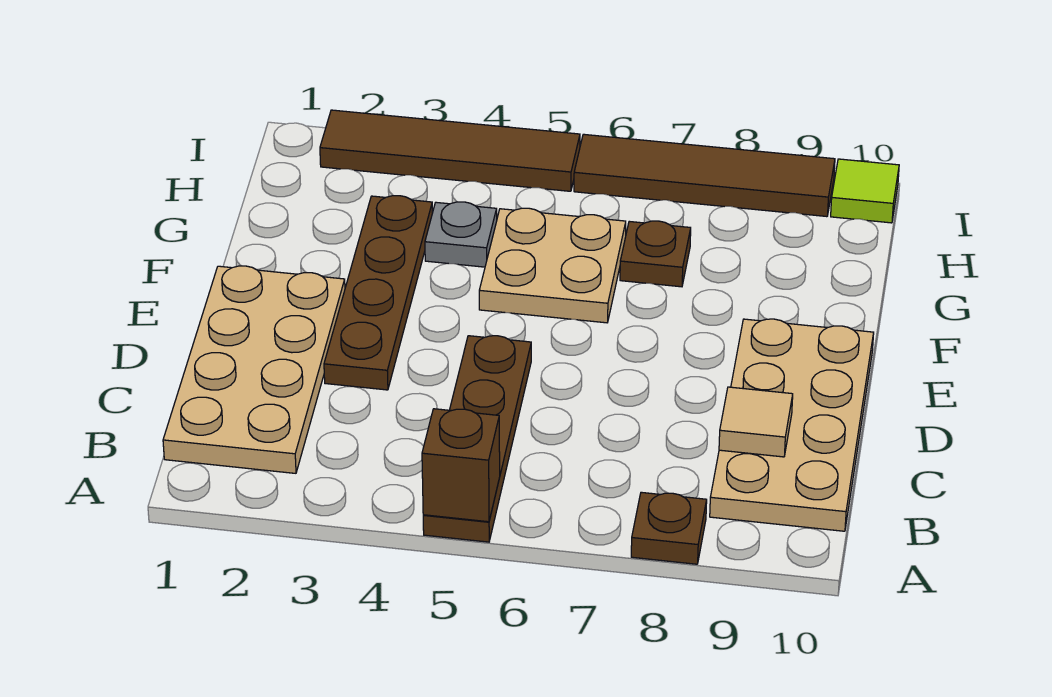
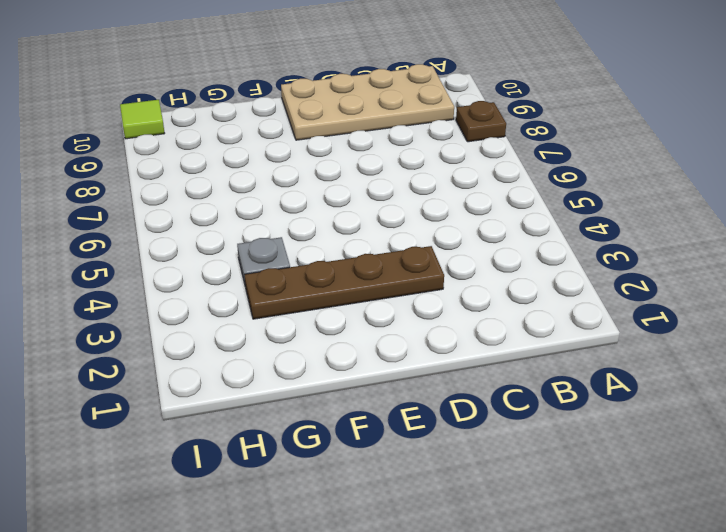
none -> brown 1x4 plate [423,336,531,542]
none -> tan 2x4 plate [163,266,345,473]
none -> tan 2x2 plate [479,208,626,323]

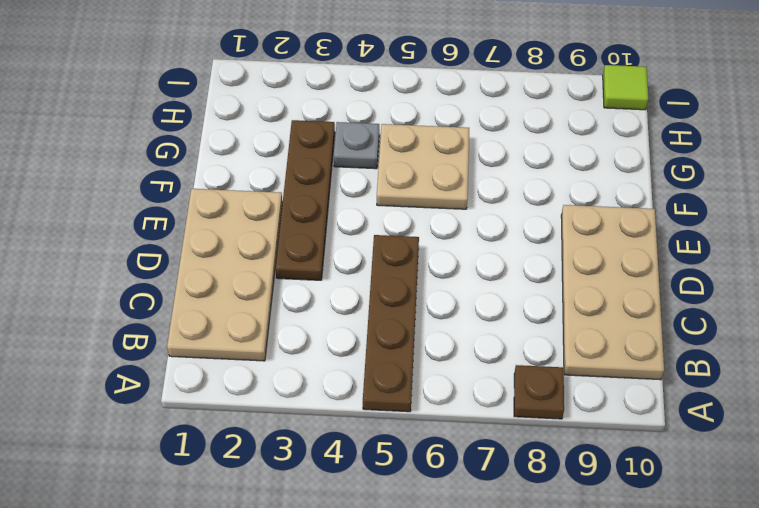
none -> brown 1x1 plate [620,221,691,287]
none -> brown 1x4 tile [320,110,580,191]
none -> brown 1x4 tile [574,134,835,217]

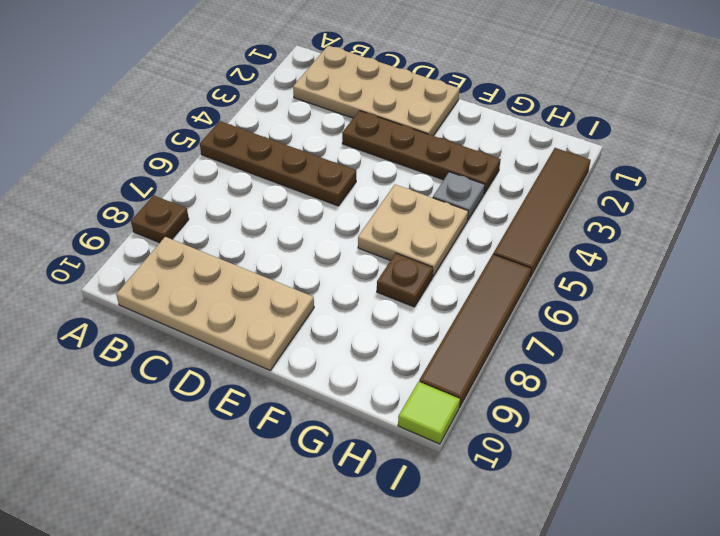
none -> brown 1x1 brick [422,409,500,522]
none -> tan 1x1 tile [719,387,793,457]

